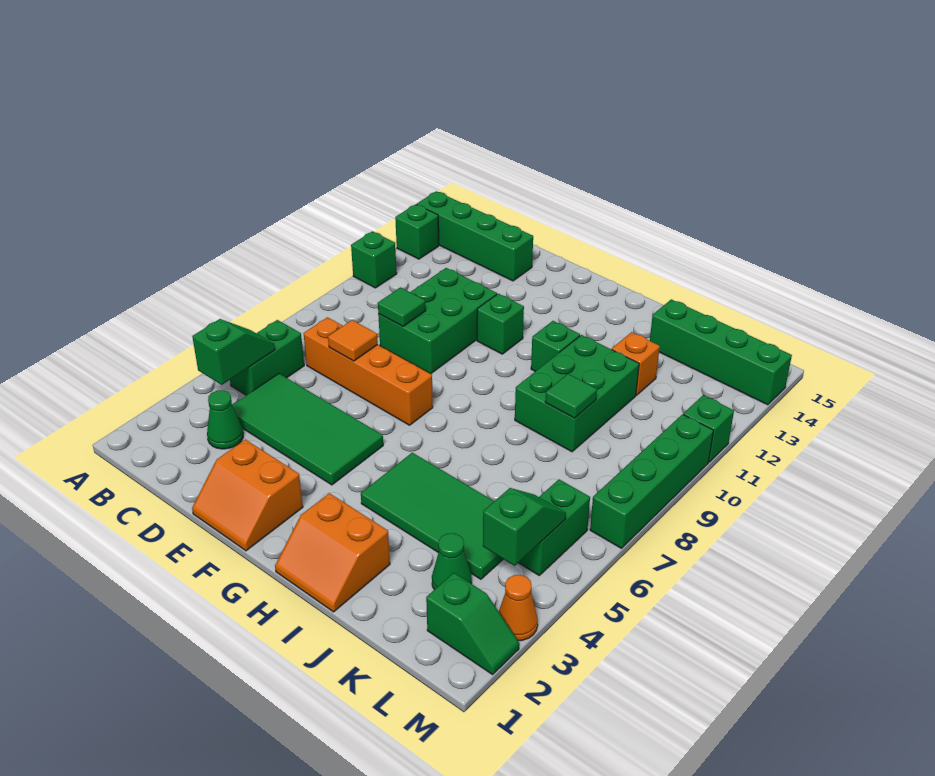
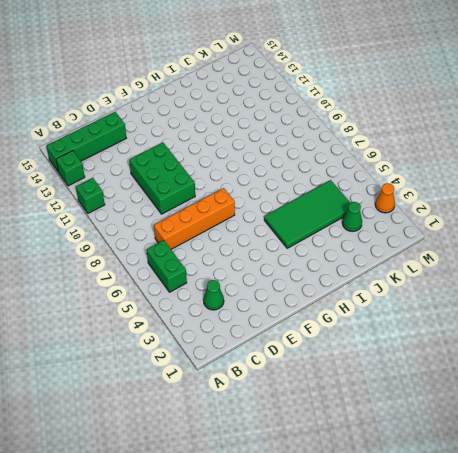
none -> green 2x4 tile [232,374,383,485]
none -> orange 2x2 slope [192,439,303,551]
none -> green 1x1 brick [477,294,524,354]

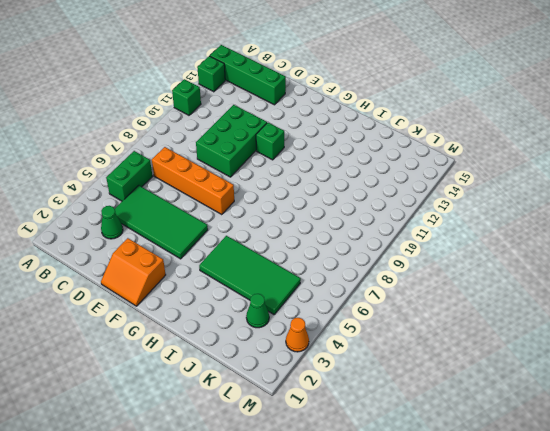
none -> orange 2x2 slope [275,493,390,612]
none -> green 1x1 brick [531,321,580,371]
none -> green 2x3 brick [515,335,639,452]

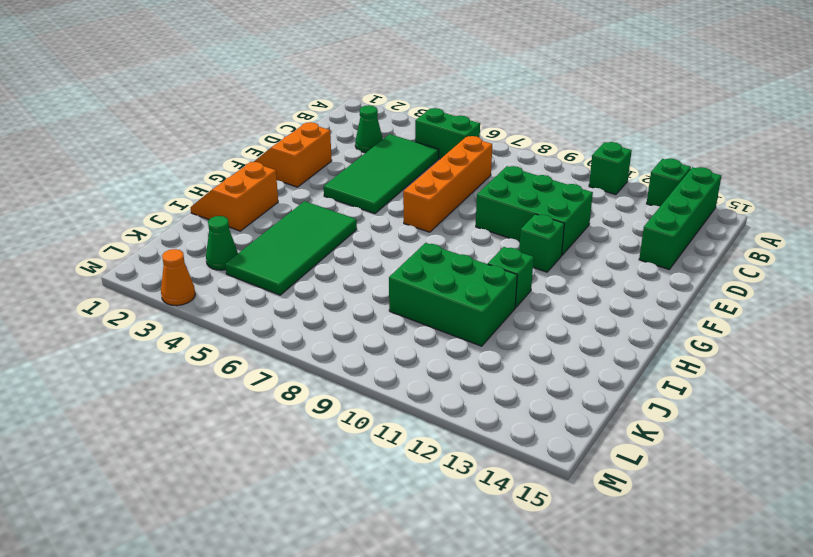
none -> orange 1x1 brick [612,332,660,395]
none -> green 1x4 brick [650,299,792,405]
none -> green 1x2 slope [426,573,519,675]

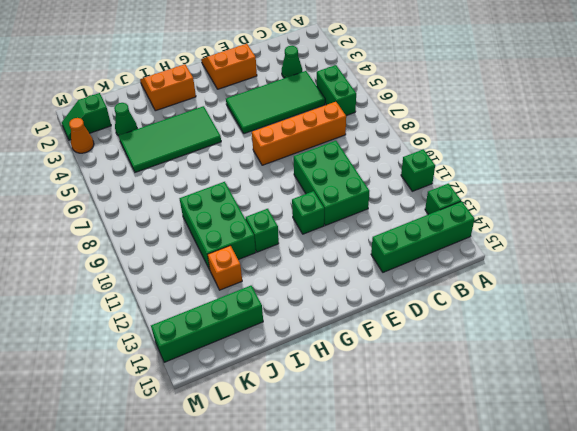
none -> green 1x2 brick [519,479,590,575]
none -> green 1x4 brick [590,414,714,548]
none -> green 1x1 brick [683,395,734,462]

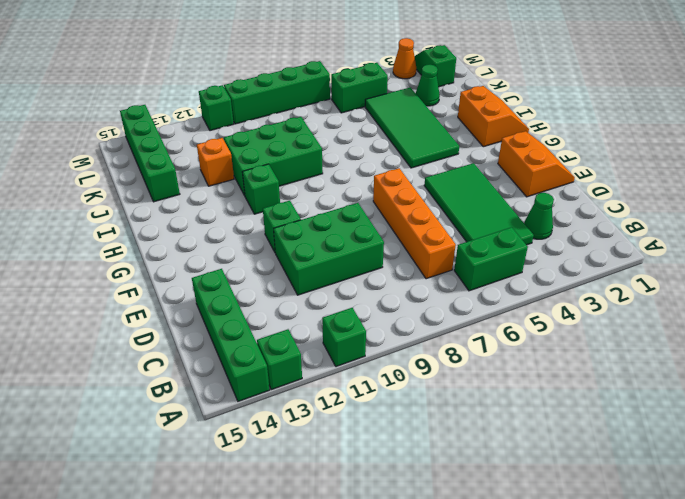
none -> green 1x2 slope [192,319,275,385]
none -> orange 1x1 tile [328,320,378,361]
none -> green 1x1 tile [378,287,426,327]

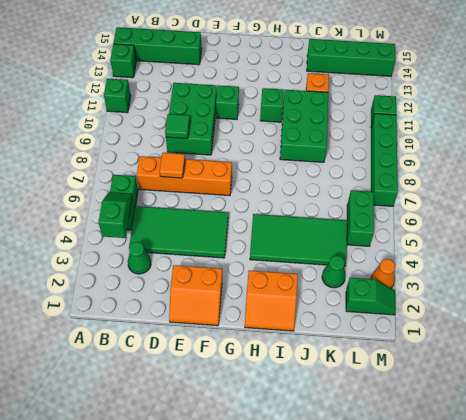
none -> green 1x1 tile [545,374,597,418]
none -> green 1x2 slope [483,488,566,566]

